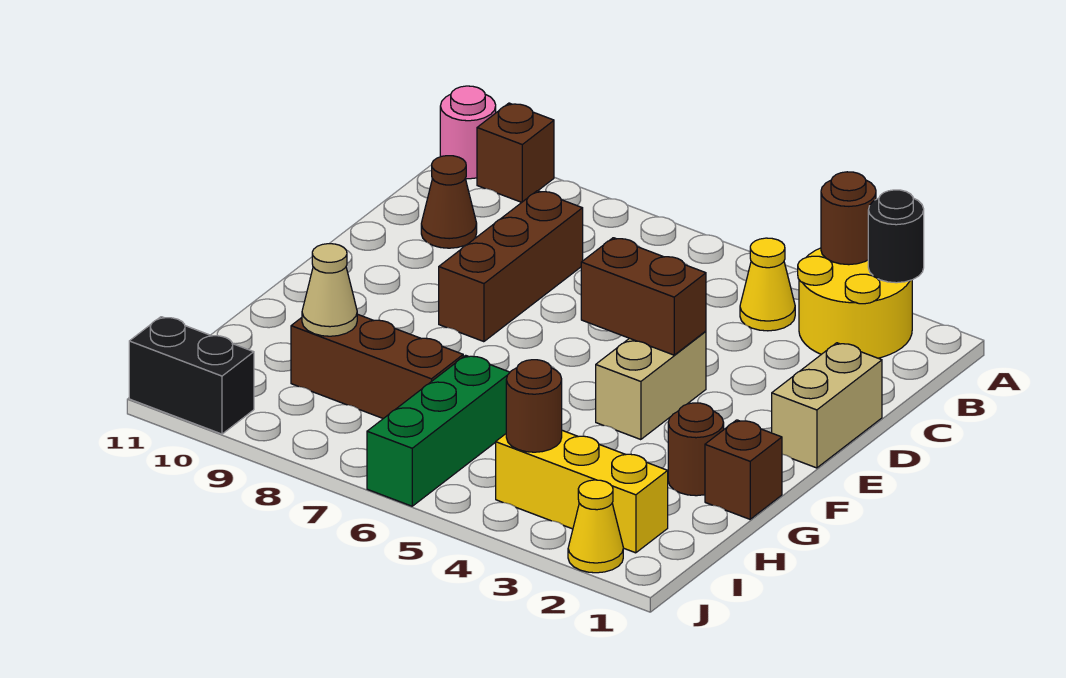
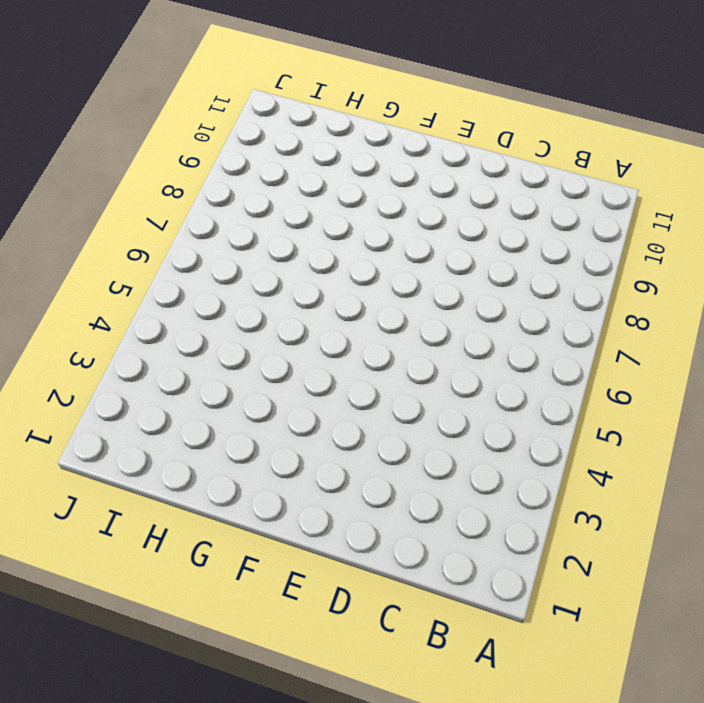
none -> yellow 2x2 round brick [798,248,912,358]
none -> brown 1x1 brick [477,103,554,202]
none -> pink 1x1 round brick [440,86,496,179]

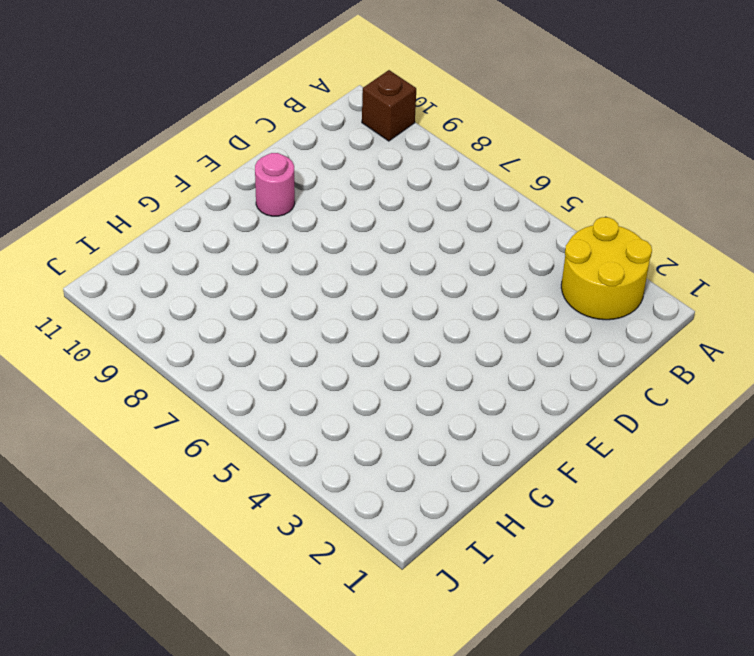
pink 1x1 round brick [255,153,295,216] -> pink 1x1 round brick moved to [440,86,496,179]
none -> yellow 1x1 cone [740,238,795,331]
none -> brown 1x3 brick [439,191,583,342]
none -> brown 1x1 cone [421,156,477,248]

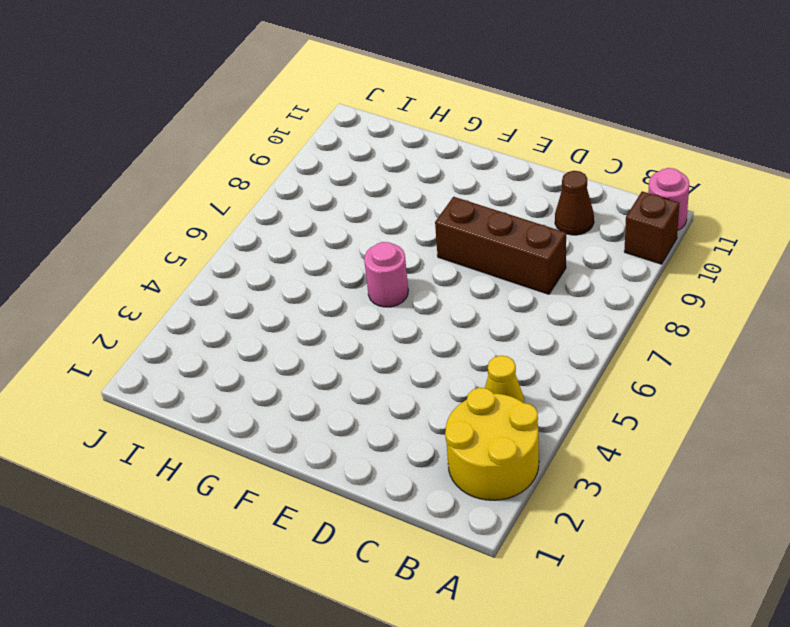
pink 1x1 round brick [364,242,408,307] -> none
none -> tan 1x2 brick [772,343,882,468]
none -> tan 1x2 brick [596,331,706,440]
none -> brown 1x1 brick [705,420,782,519]

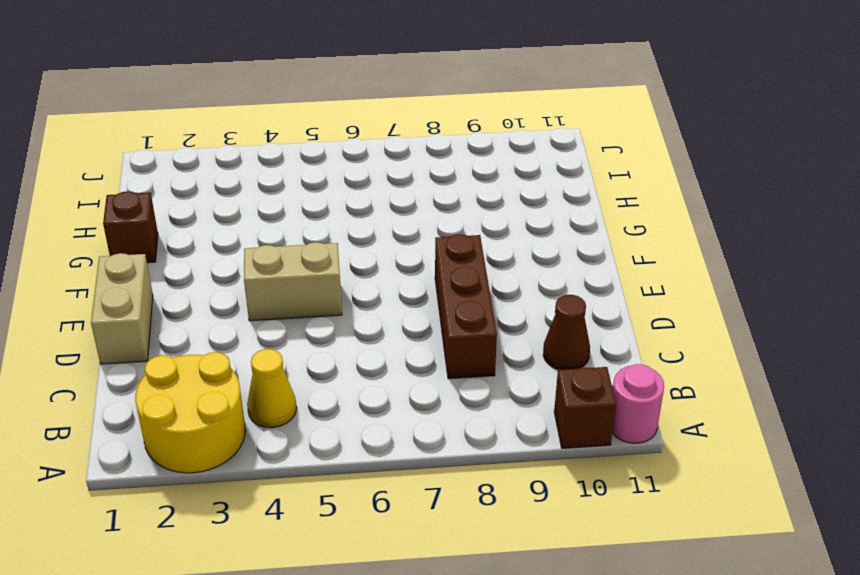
tan 1x2 brick [244,242,342,321] -> tan 1x2 brick turned to [596,331,706,440]
none -> brown 1x1 round brick [668,403,724,496]
none -> green 1x3 brick [367,355,510,506]
none -> brown 1x3 brick [291,314,463,419]

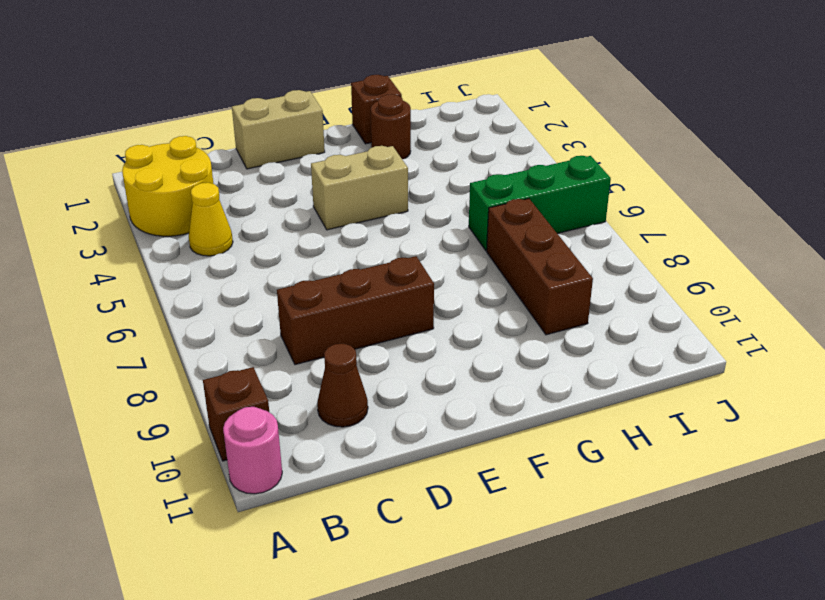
none -> yellow 1x3 brick [496,430,668,553]
none -> yellow 1x1 cone [568,480,623,573]
none -> black 1x2 brick [129,317,254,434]

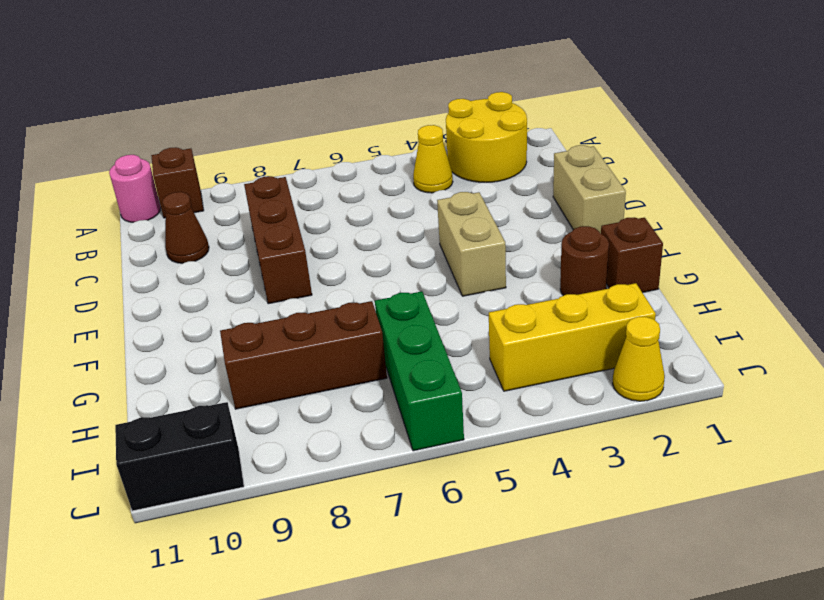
none -> black 1x1 round brick [868,190,924,283]
none -> brown 1x1 round brick [821,172,876,265]
none -> brown 1x2 brick [581,238,706,355]

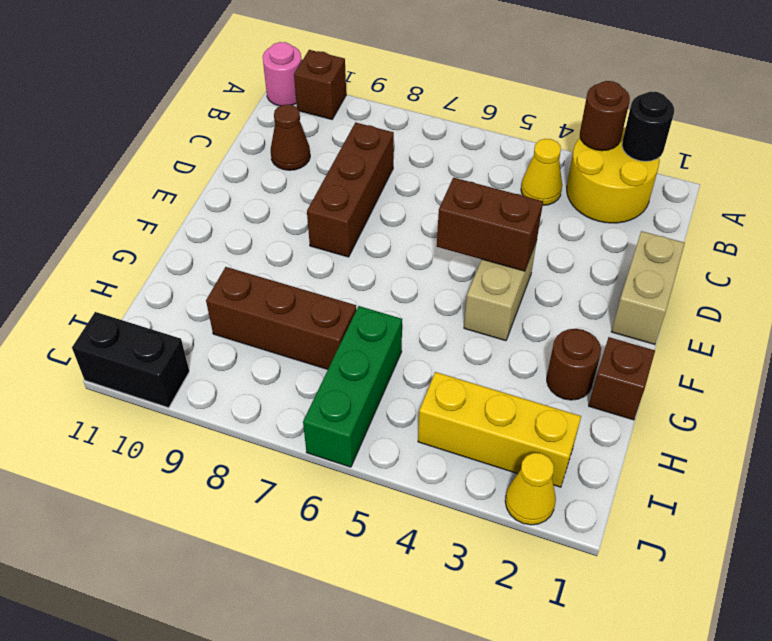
none -> tan 1x1 cone [302,244,357,336]
none -> brown 1x1 round brick [506,360,562,452]

